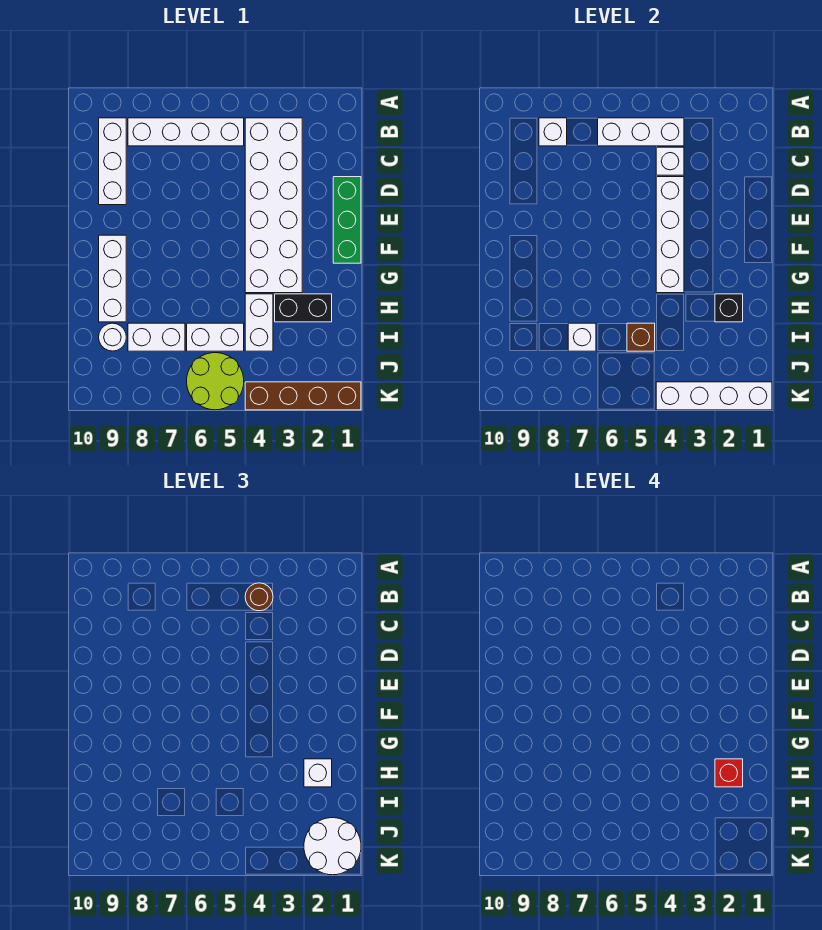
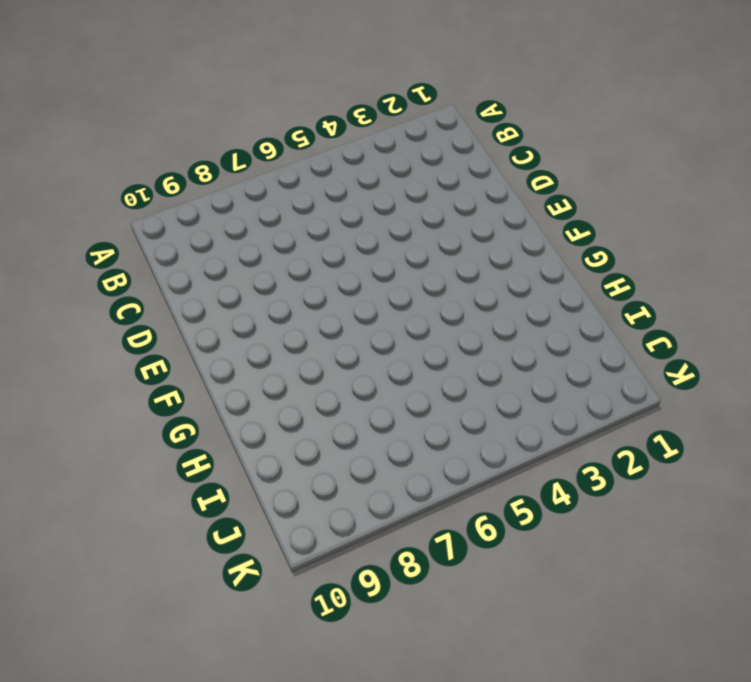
none -> white 2x6 brick [245,118,302,293]
none -> white 1x4 brick [128,118,244,146]
none -> white 1x3 brick [99,118,126,205]

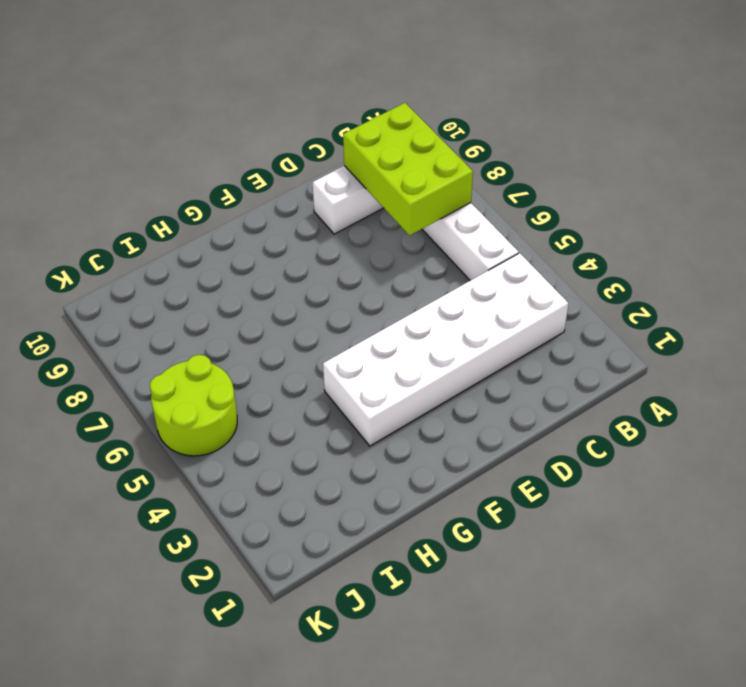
lime 2x3 brick [343,103,473,235] -> white 1x1 brick [539,118,567,146]
none -> green 1x3 brick [333,177,361,263]
none -> white 1x3 brick [99,235,126,322]
none -> black 1x2 brick [275,294,332,322]

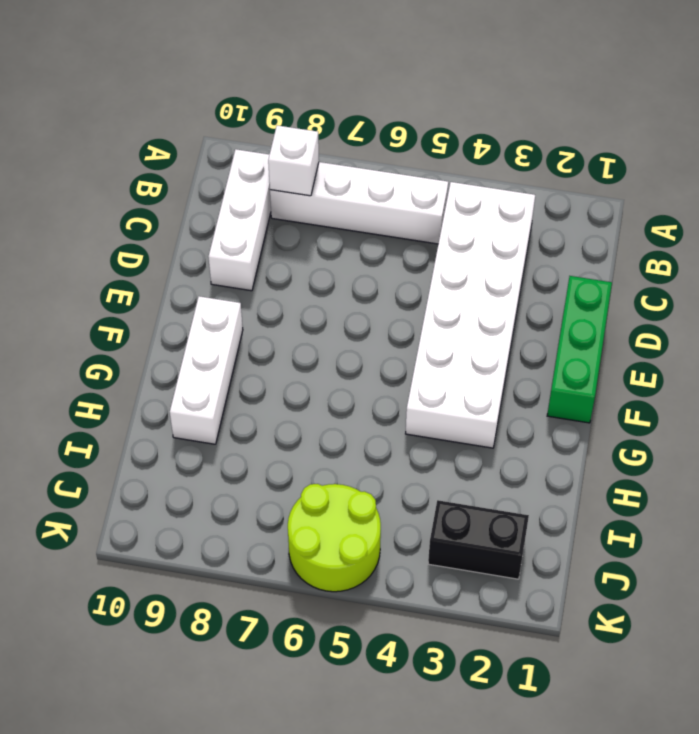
black 1x2 brick [428,500,529,579] -> black 1x2 brick moved to [275,294,332,322]
none -> white 1x2 brick [245,294,273,351]
none -> white 1x2 brick [187,323,244,351]
none -> white 1x2 brick [128,323,185,351]

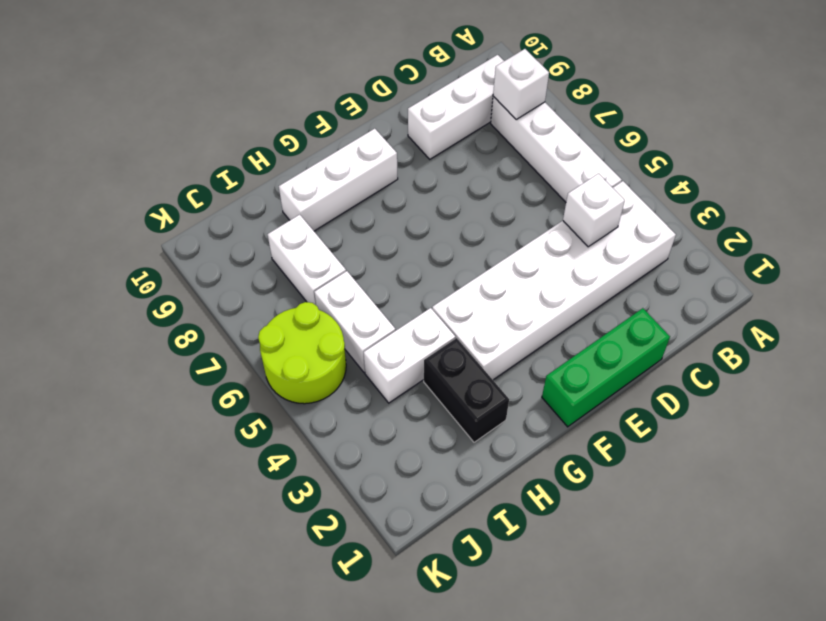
none -> white 1x1 round brick [99,323,126,351]
none -> brown 1x4 brick [245,382,361,410]
none -> white 1x3 brick [598,118,684,146]

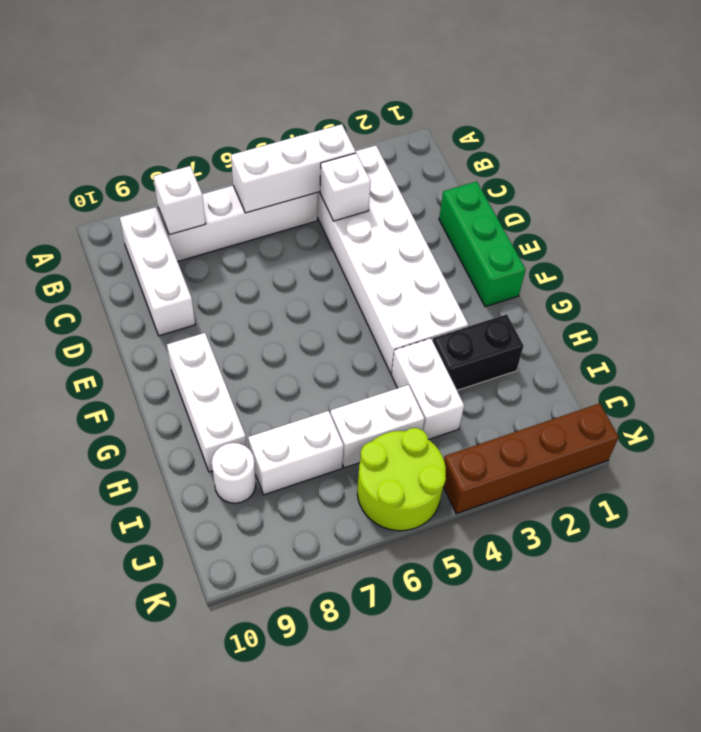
none -> white 1x4 brick [656,177,684,293]
none -> black 1x1 brick [715,294,743,322]
none -> brown 1x1 brick [627,323,655,351]

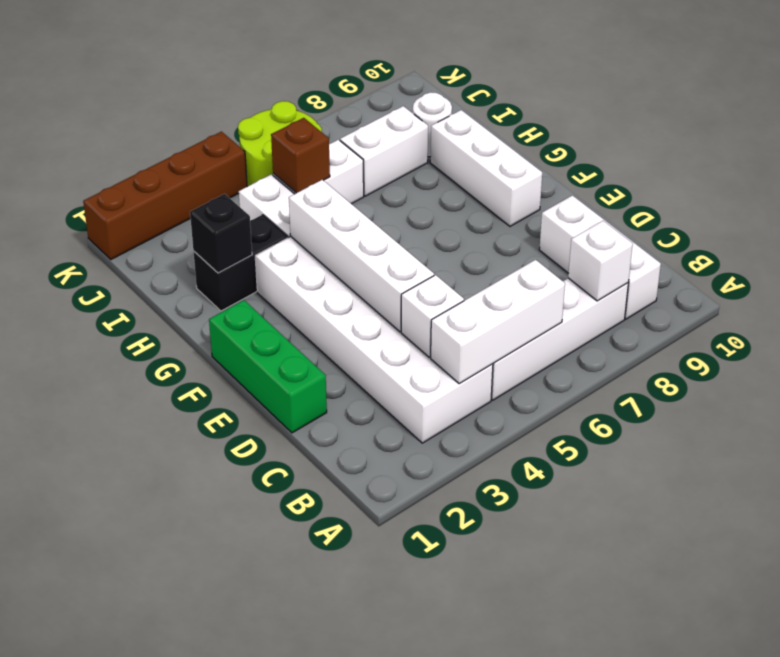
none -> white 1x1 brick [568,323,596,351]
none -> white 1x4 brick [656,382,772,410]
none -> brown 1x1 round brick [245,583,273,611]

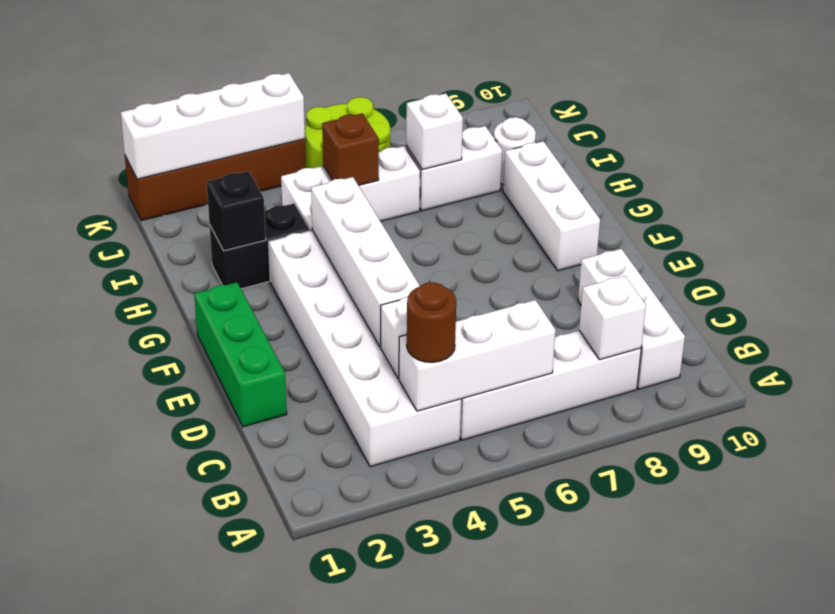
none -> white 1x1 brick [304,759,332,787]
none -> white 2x2 round brick [304,818,361,875]
none -> red 1x1 brick [715,759,743,787]

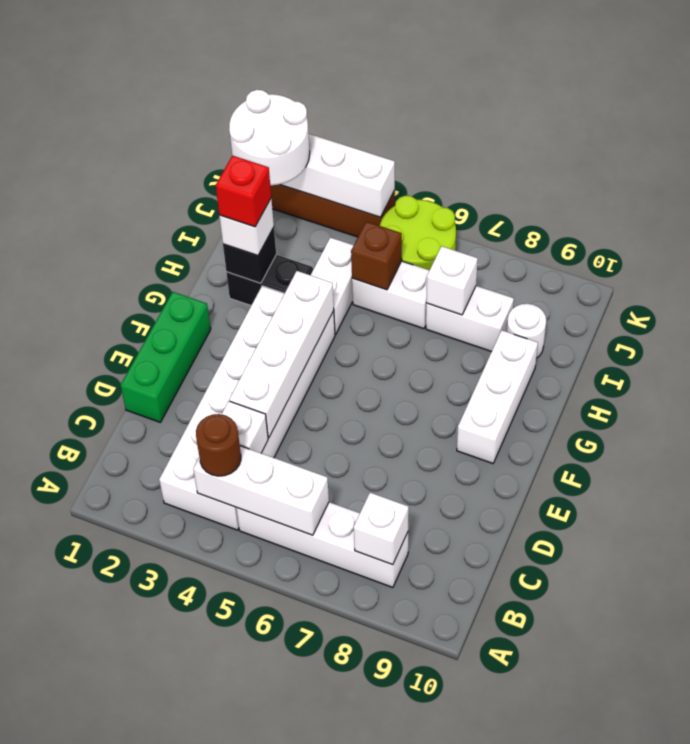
none -> white 1x3 brick [99,118,126,205]

